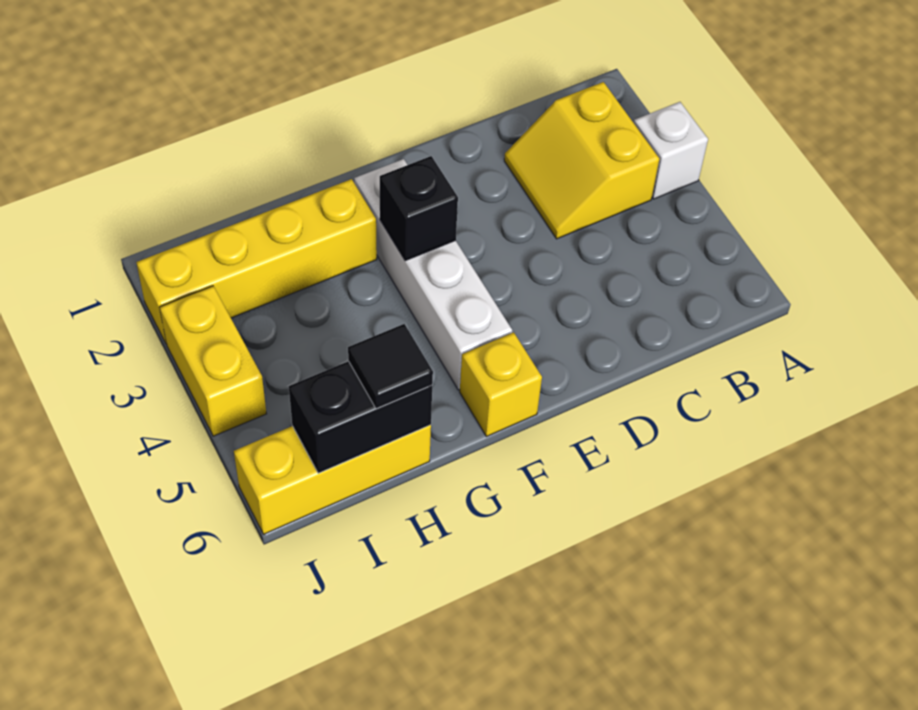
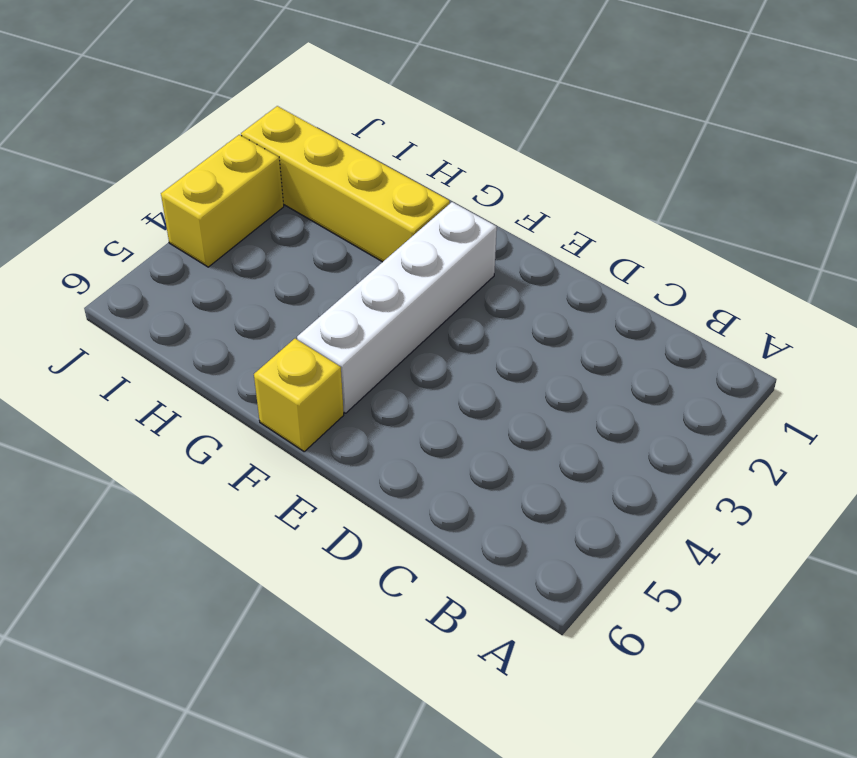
none -> white 1x1 brick [634,102,708,199]
none -> yellow 2x2 slope [504,82,659,239]

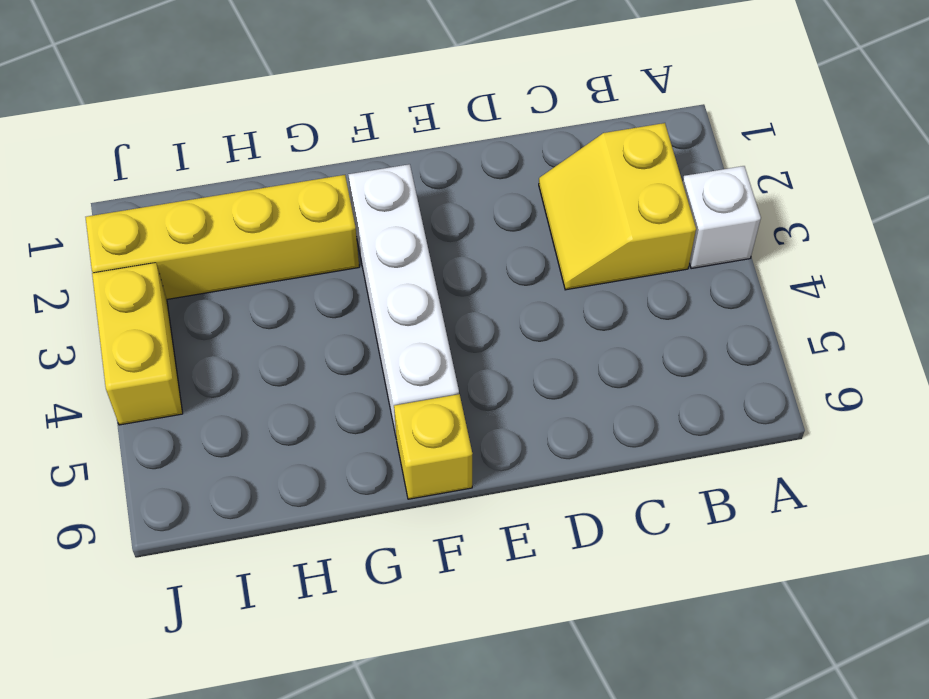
none -> yellow 1x3 brick [234,425,431,534]
none -> black 1x1 brick [380,156,458,261]

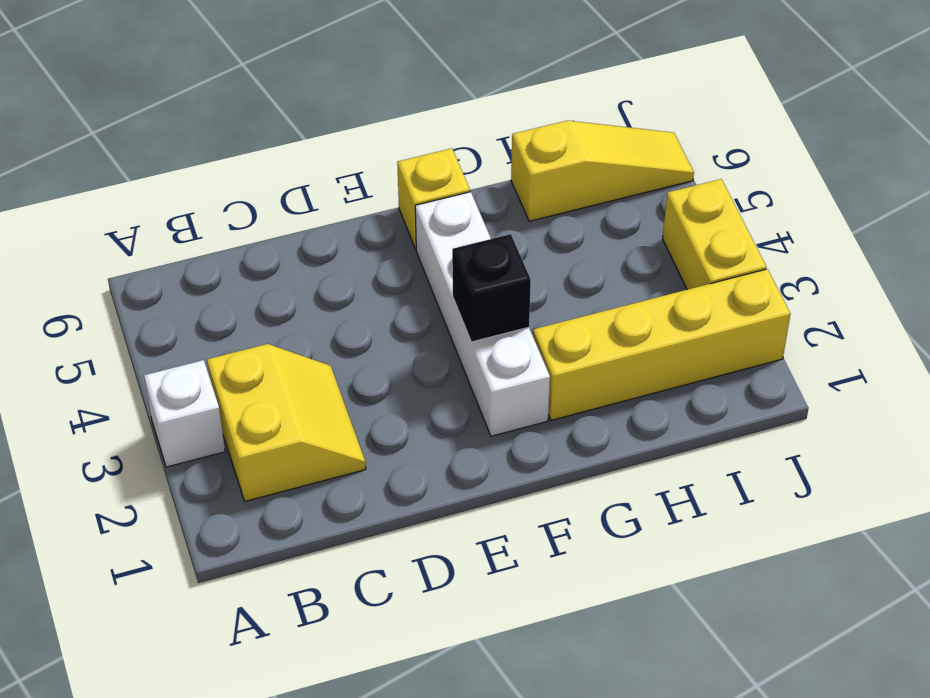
yellow 1x3 slope [511,121,694,221] -> yellow 1x3 brick [234,425,431,534]
none -> black 1x2 brick [289,361,432,473]
none -> black 1x1 tile [348,324,433,409]

